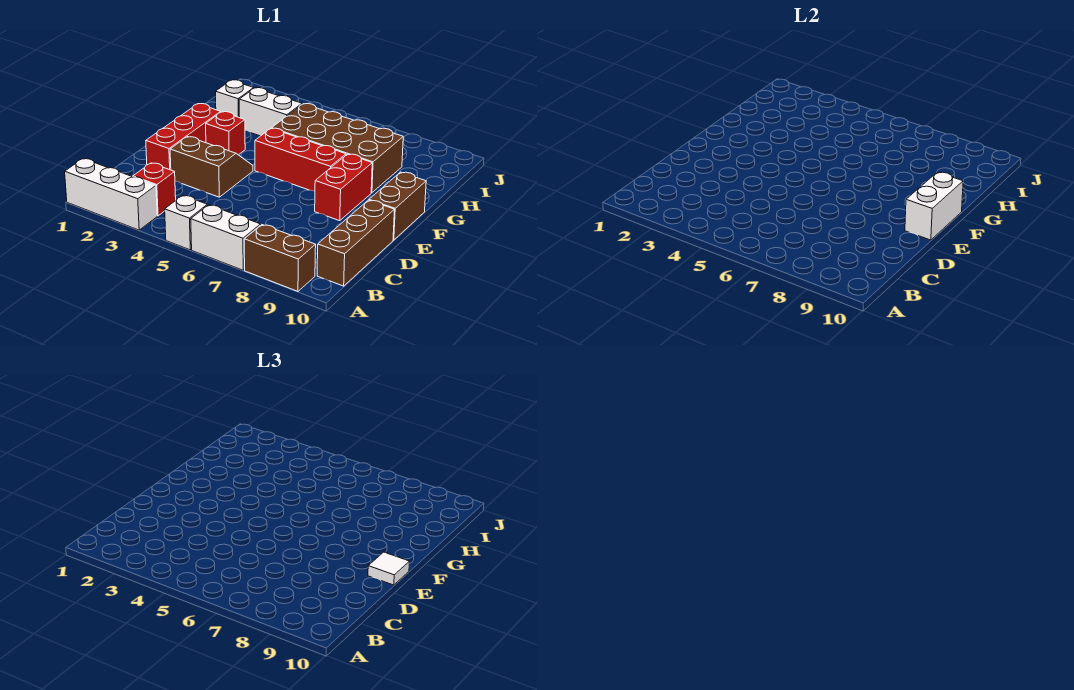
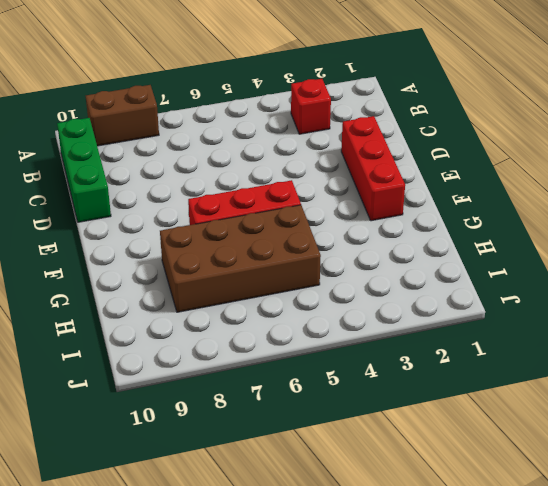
green 1x3 brick [57,118,111,222] -> brown 1x3 brick [317,200,394,286]
none -> white 1x3 brick [65,159,157,230]
none -> white 1x1 brick [165,195,207,250]
none -> white 1x2 brick [191,205,261,270]

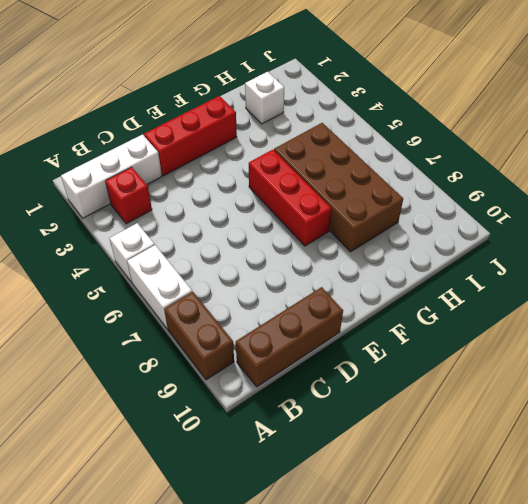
white 1x3 brick [61,135,162,218] -> white 1x3 brick turned to [65,159,157,230]
none -> brown 2x2 slope [170,137,253,197]
none -> red 1x2 brick [315,154,372,221]
none -> brown 1x2 brick [369,172,426,240]

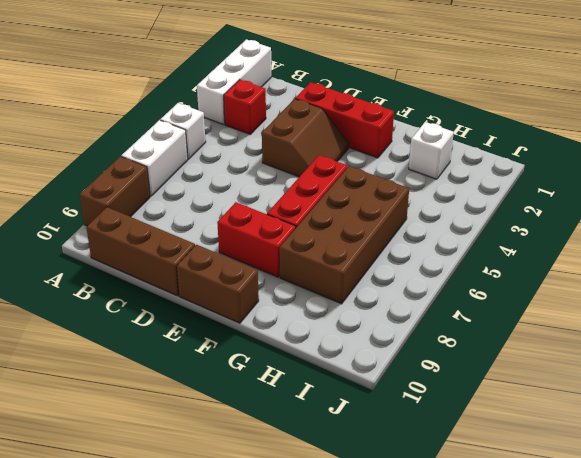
none -> red 1x1 brick [206,112,245,155]
none -> white 1x2 brick [239,88,302,136]
none -> white 1x2 brick [905,172,963,240]

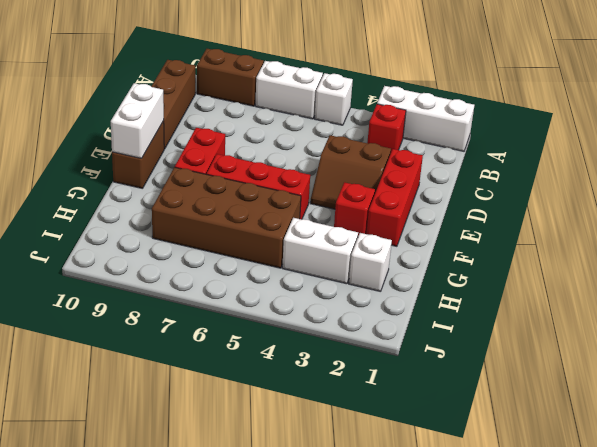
none -> white 1x1 tile [368,552,410,585]

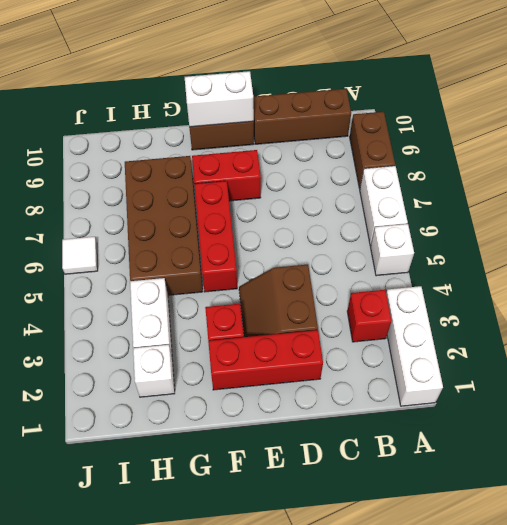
white 1x1 tile [62,237,98,274] -> white 1x1 tile moved to [368,552,410,585]

